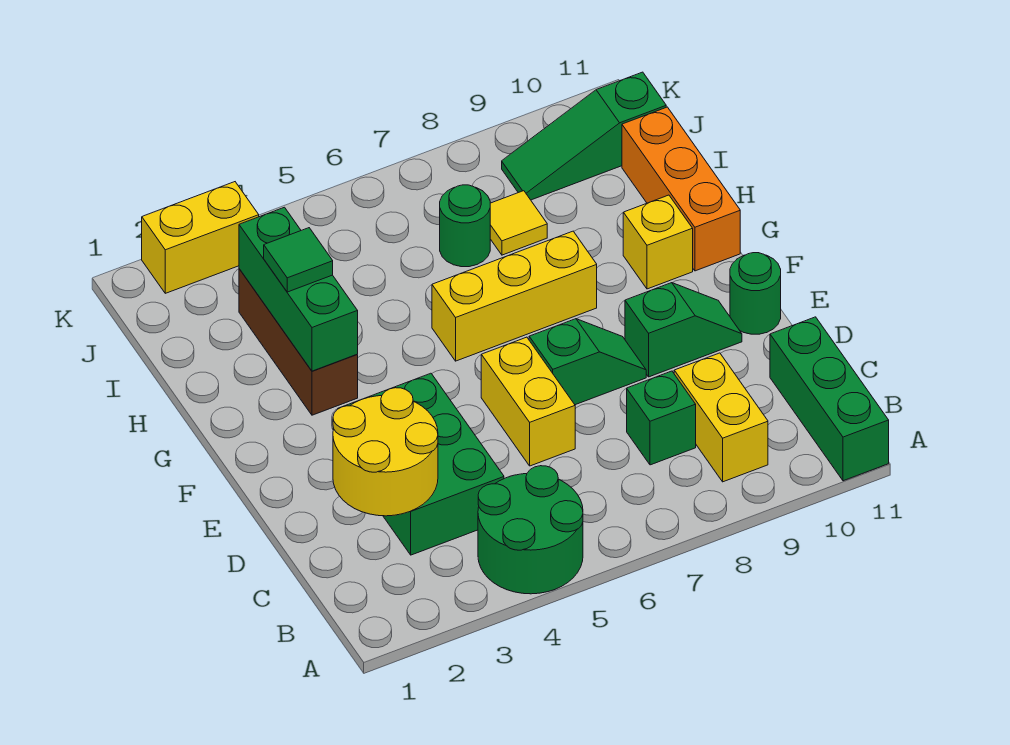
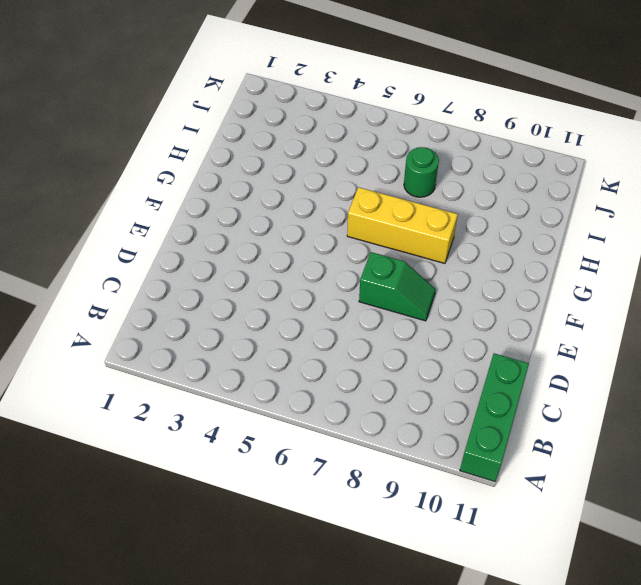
none -> green 2x2 round brick [478,466,583,594]
none -> yellow 1x2 brick [674,353,768,482]
none -> green 2x3 brick [338,373,504,555]

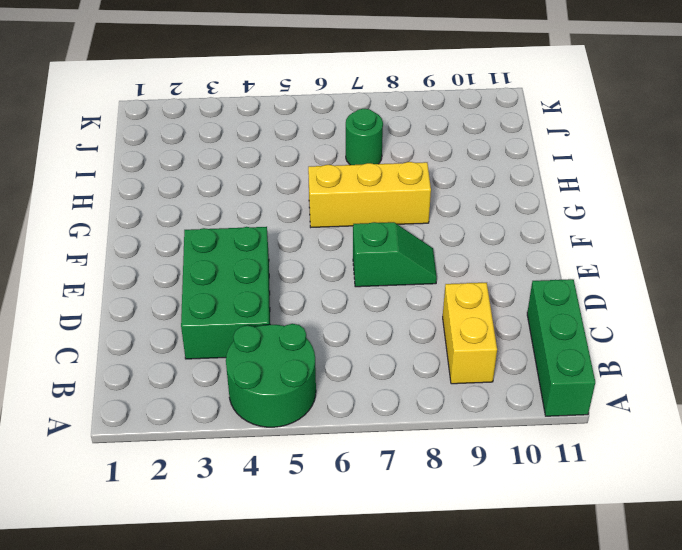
none -> green 1x1 brick [627,371,696,465]
none -> yellow 1x2 brick [481,337,575,466]
none -> green 1x2 slope [625,283,742,377]

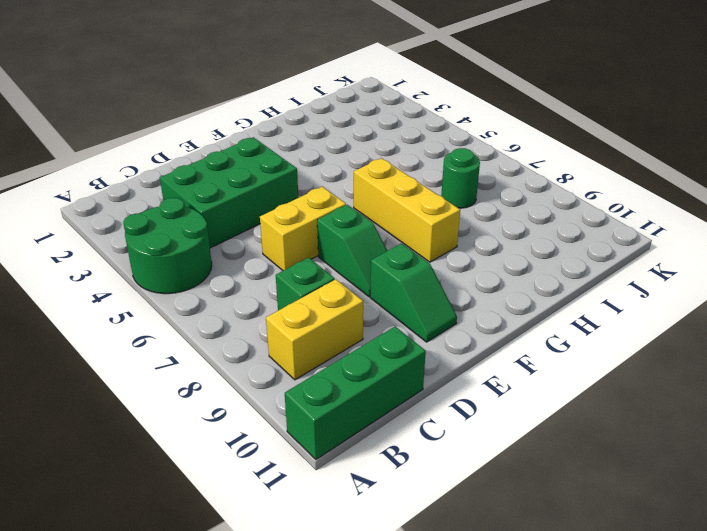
none -> green 1x1 round brick [730,253,781,334]
none -> brown 1x3 brick [239,269,358,415]
none -> yellow 1x1 brick [623,195,693,289]

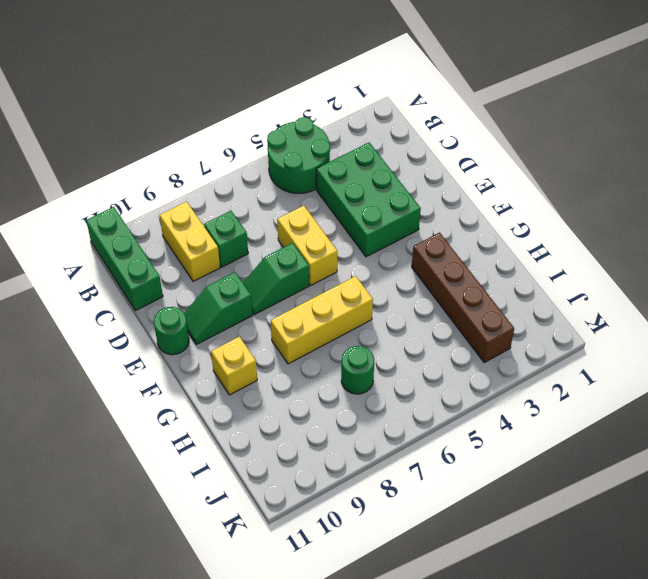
brown 1x4 brick [412,233,514,362] -> brown 1x3 brick [239,269,358,415]
none -> orange 1x3 brick [622,107,740,271]
none -> yellow 1x1 tile [490,191,547,255]
none -> green 1x3 slope [502,72,666,200]

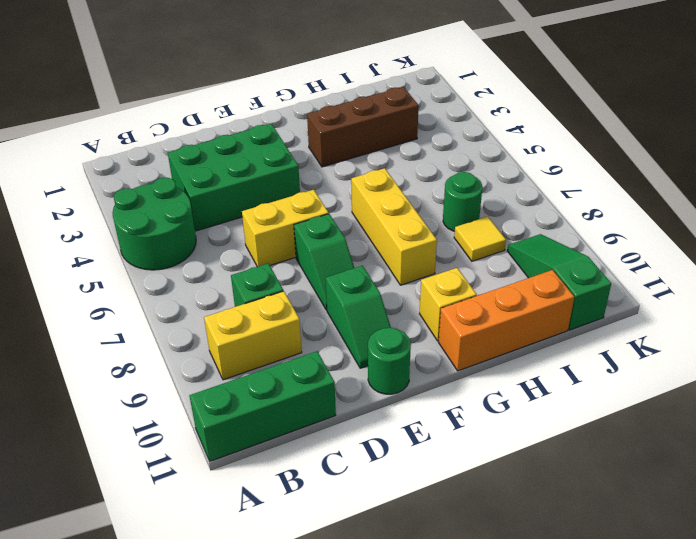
none -> yellow 1x2 brick [142,182,259,293]
none -> yellow 2x2 round brick [333,388,438,516]
none -> green 1x3 brick [239,207,358,371]

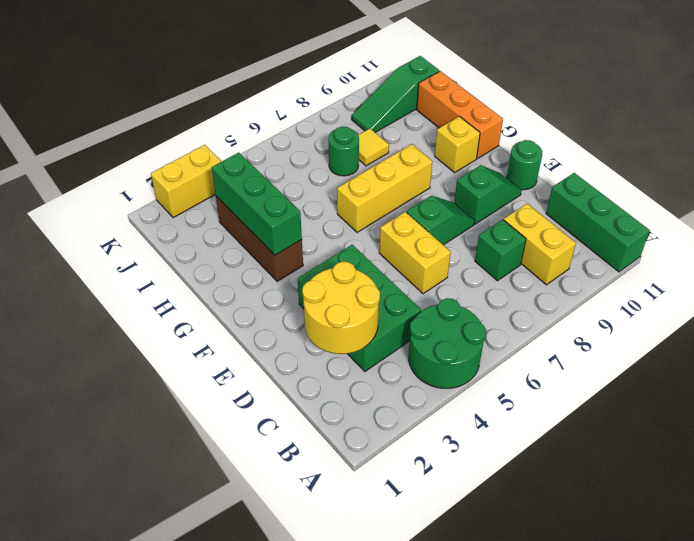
none -> green 1x1 tile [264,228,333,292]

